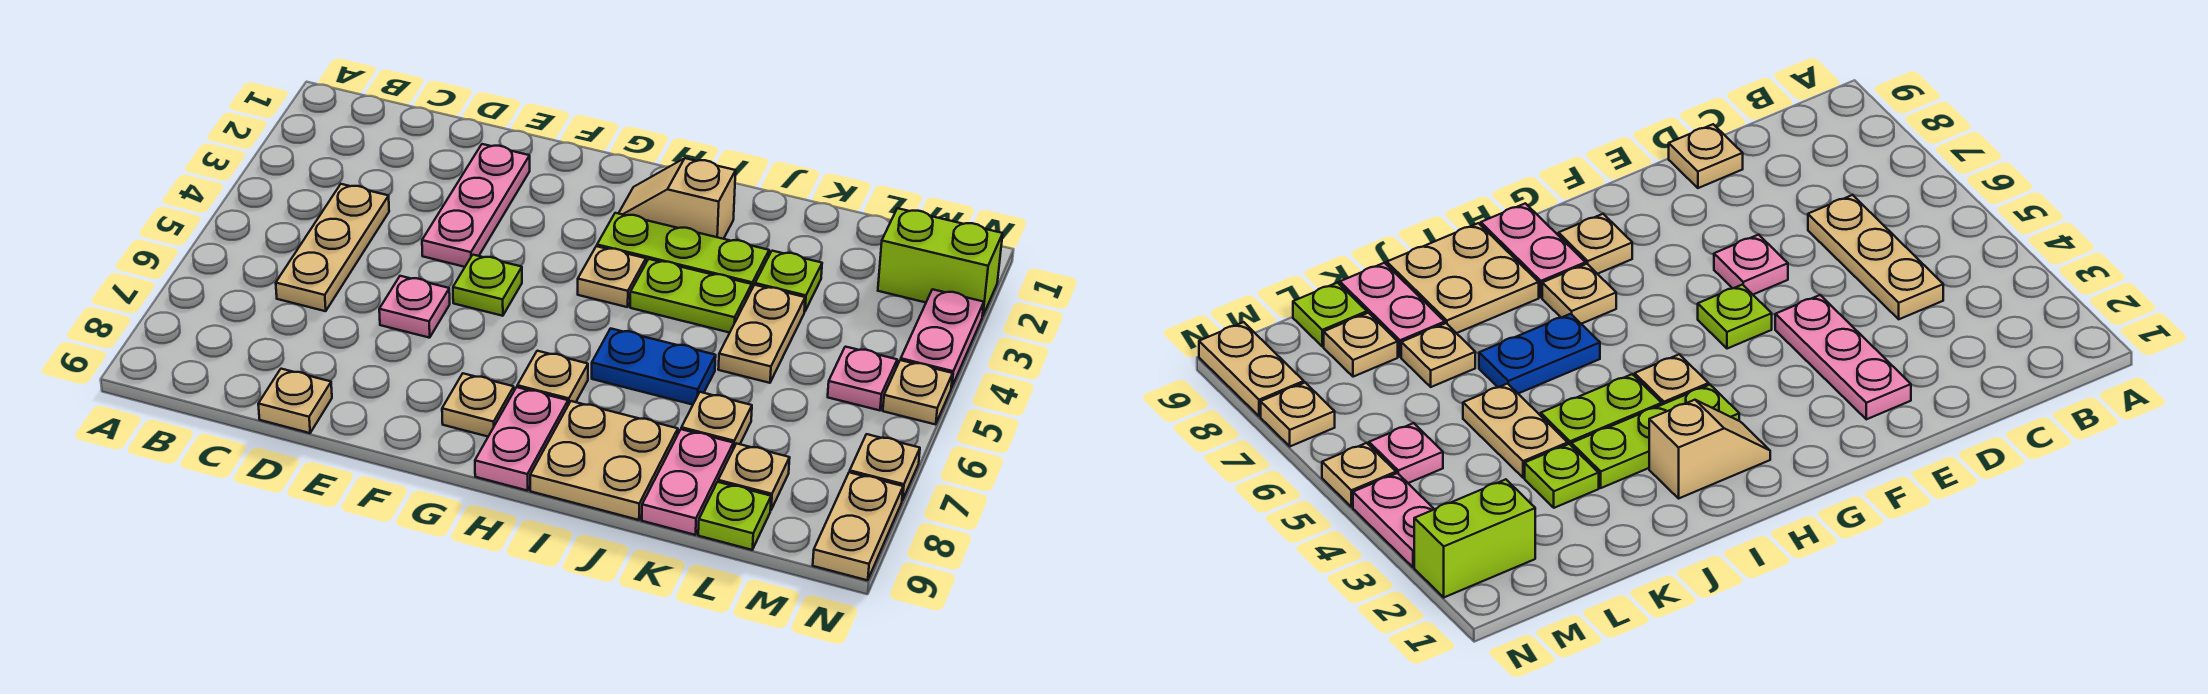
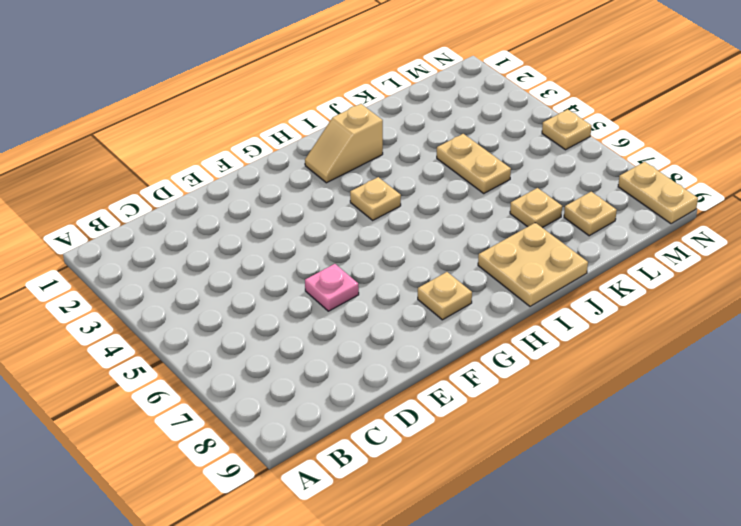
none -> tan 1x3 plate [276,184,389,311]
none -> tan 1x1 plate [258,369,332,433]
none -> pink 1x3 plate [422,144,530,267]

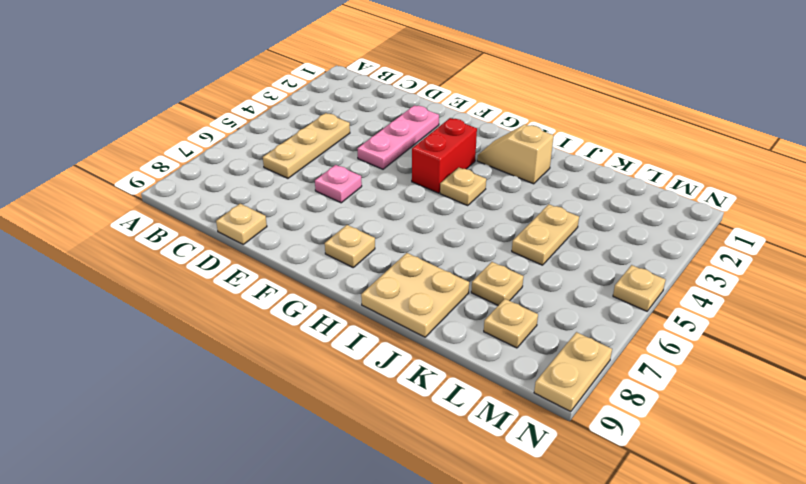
red 1x2 brick [412,118,477,193] -> none
none -> lime 1x1 plate [453,255,522,316]
none -> lime 1x3 plate [597,213,769,290]
none -> tan 1x1 plate [517,351,588,405]

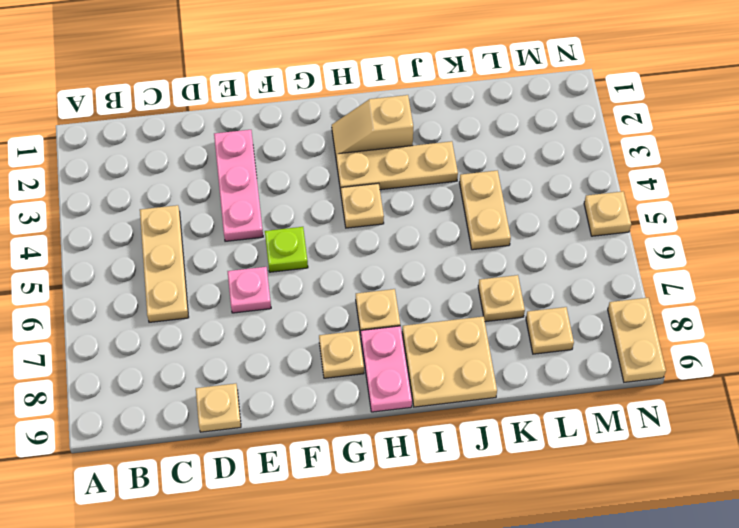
tan 1x3 plate [336,141,458,191] -> lime 1x3 plate [597,213,769,290]
none -> lime 1x2 plate [630,259,752,333]
none -> blue 1x2 plate [592,328,716,405]
none -> lime 1x1 plate [755,251,822,312]

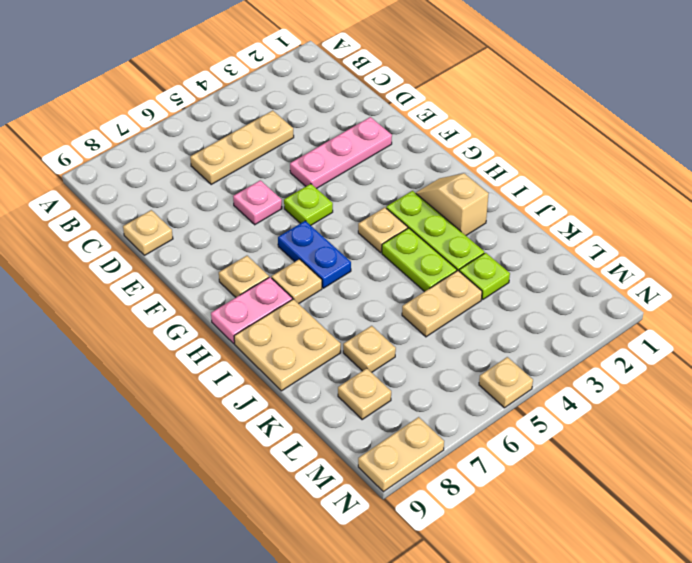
blue 1x2 plate [278,221,351,288] -> blue 1x2 plate moved to [592,328,716,405]
none -> pink 1x2 plate [642,429,733,535]
none -> lime 1x1 plate [698,482,771,550]
none -> lime 1x2 brick [878,208,1003,316]

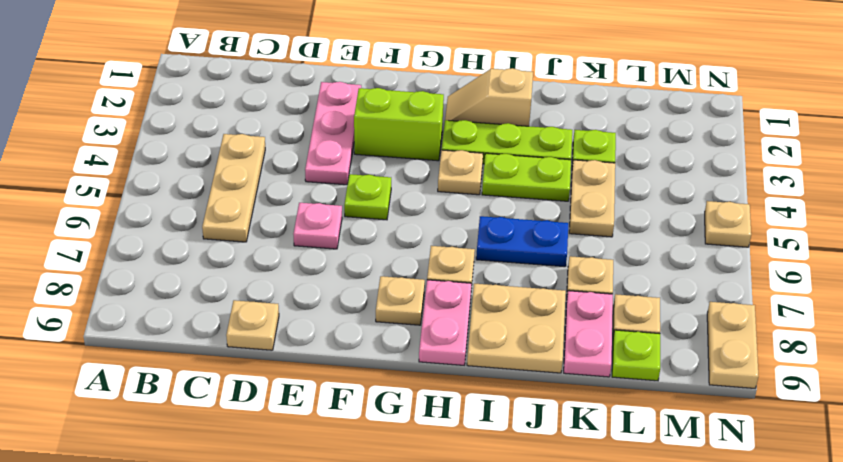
lime 1x2 brick [354,88,444,161] -> lime 1x2 brick moved to [878,208,1003,316]
none -> pink 1x1 plate [828,347,897,410]
none -> pink 1x2 plate [901,289,984,388]
none -> tan 1x1 plate [850,434,920,501]

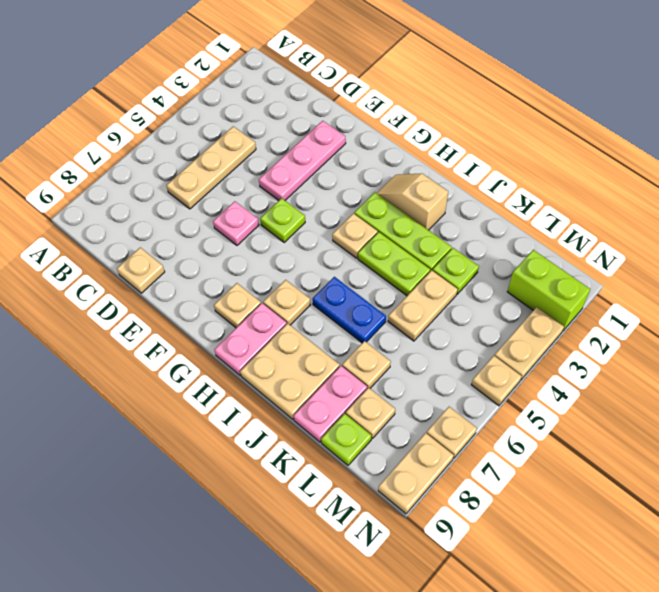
tan 1x2 plate [494,307,564,380] -> pink 1x2 plate [901,289,984,388]
none -> pink 1x1 plate [828,347,897,410]

